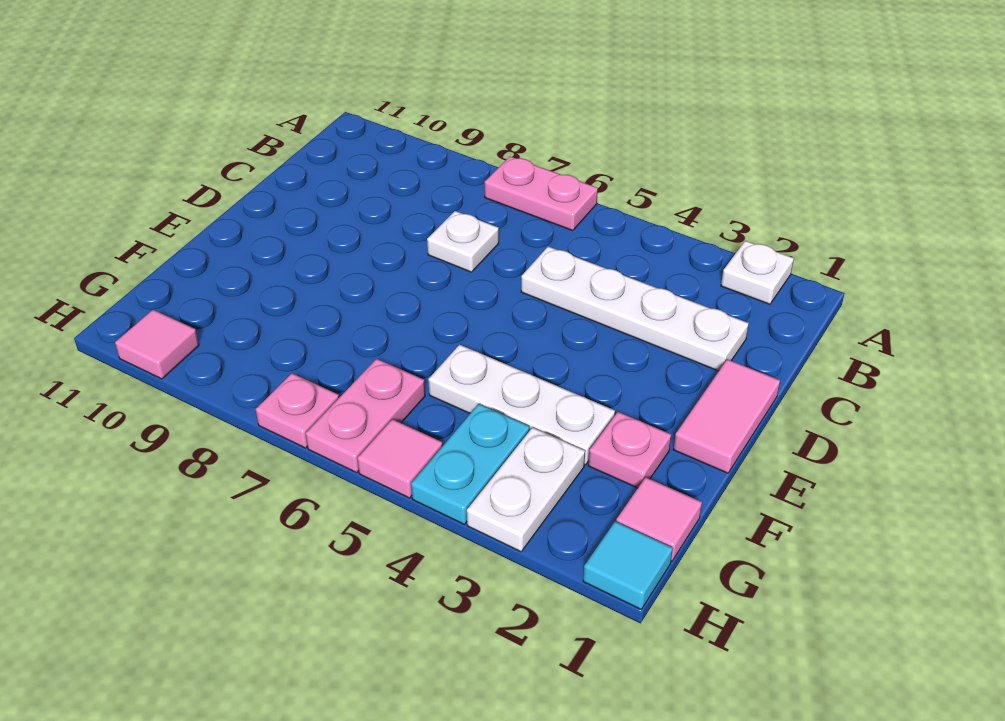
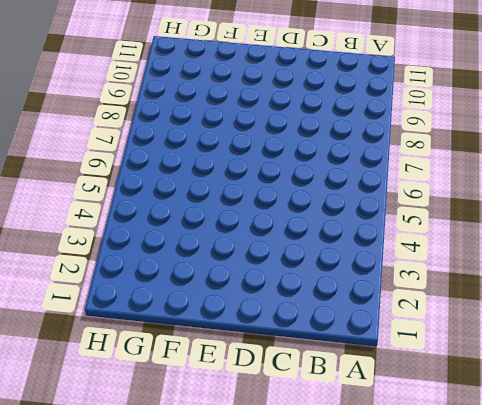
none -> white 1x1 plate [721,241,794,304]
none -> pink 1x2 plate [485,156,598,231]
none -> white 1x4 plate [521,246,749,371]

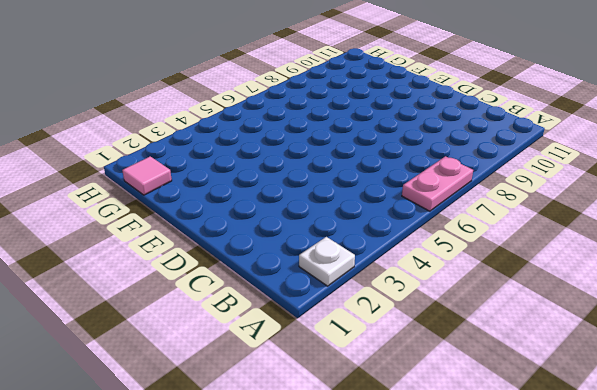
none -> white 1x4 plate [521,246,749,371]
none -> white 1x1 plate [427,211,499,272]
none -> pink 1x2 tile [673,359,780,473]

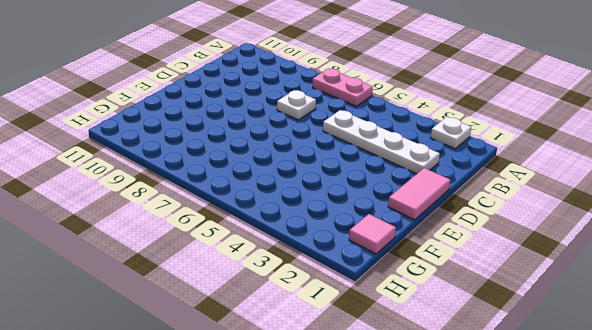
none -> pink 1x1 plate [588,412,671,488]
none -> white 1x3 plate [428,345,615,465]
none -> white 1x2 plate [467,427,585,552]

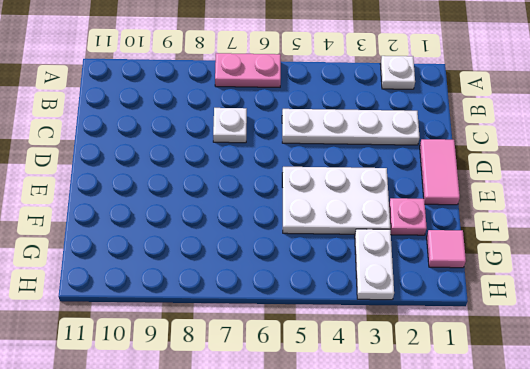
white 2x3 plate [282,167,390,234] -> white 1x3 plate [428,345,615,465]
none -> cyan 1x2 plate [411,404,530,524]
none -> pink 1x2 plate [306,359,425,473]
none -> cyan 1x1 tile [583,521,673,609]

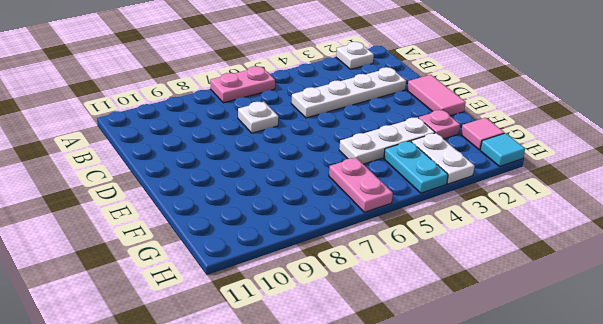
none -> pink 1x1 tile [358,419,443,498]
none -> pink 1x1 plate [256,373,339,448]
none -> pink 1x1 tile [115,310,199,379]

